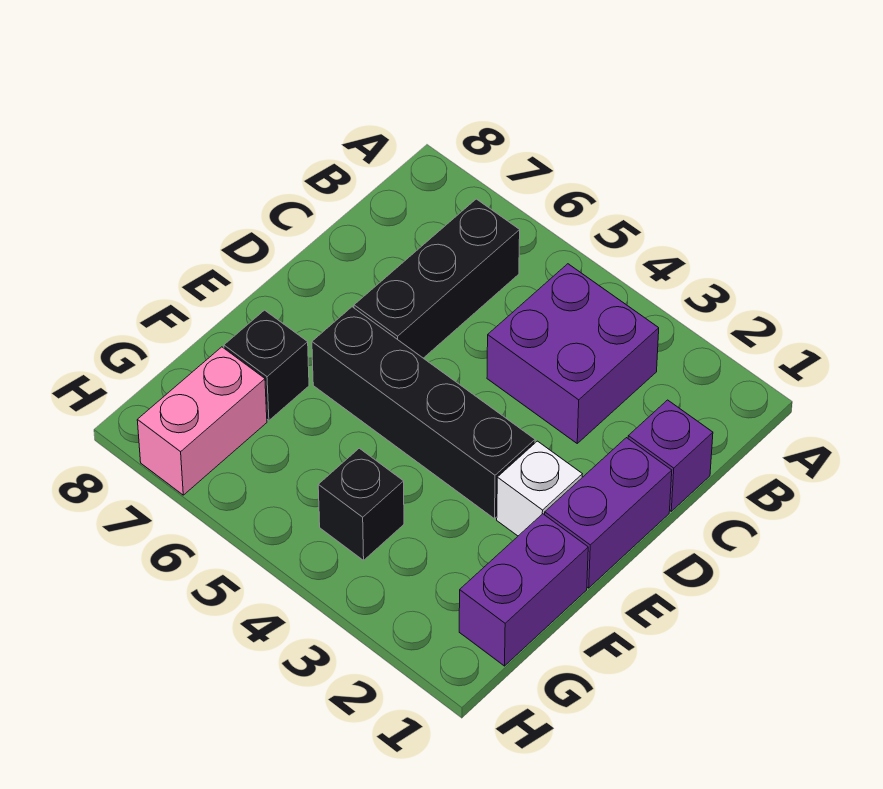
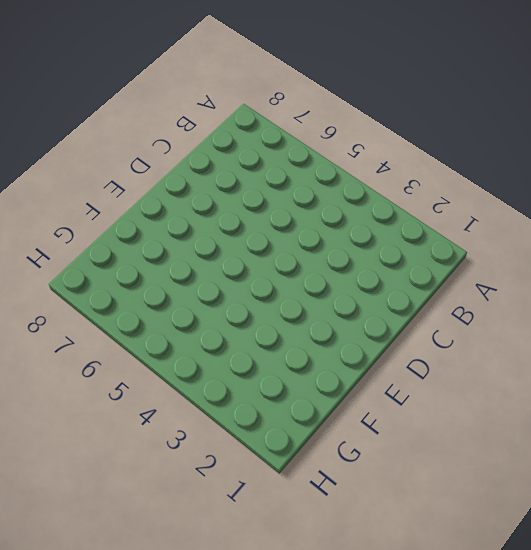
none -> purple 2x2 brick [487,264,659,443]
none -> black 1x3 brick [354,199,520,358]

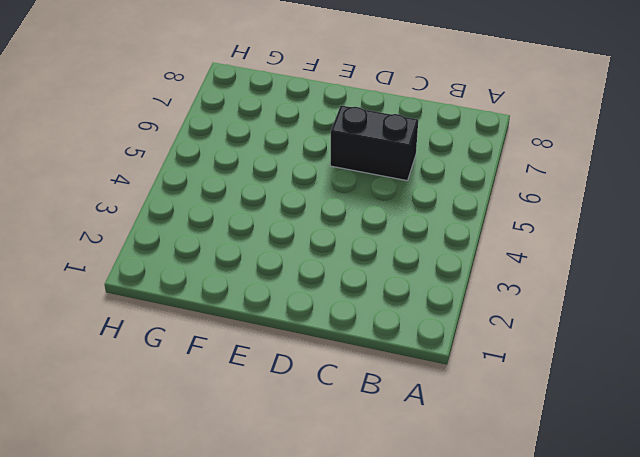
black 1x2 brick [330,105,418,181] -> black 1x3 brick [354,199,520,358]
none -> purple 2x2 brick [487,264,659,443]
none -> purple 1x1 brick [628,400,713,511]

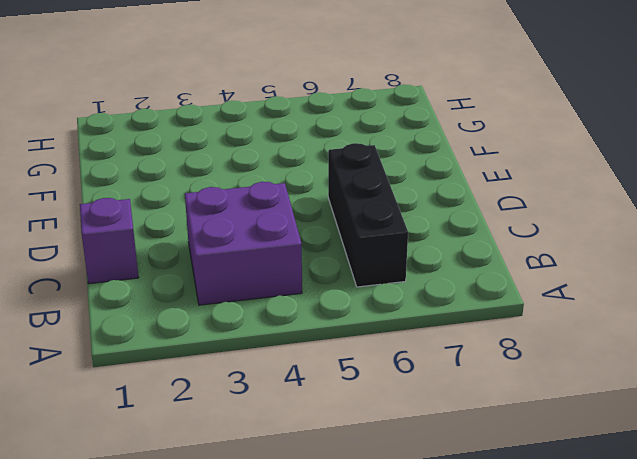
none -> purple 1x2 brick [545,438,672,588]
none -> white 1x1 brick [497,441,582,536]

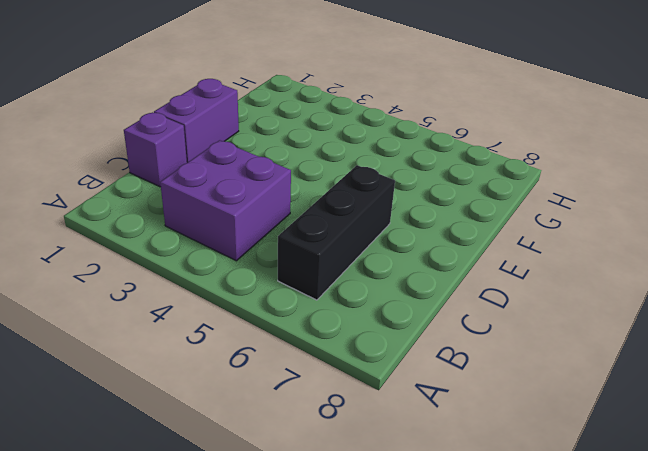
none -> white 1x1 brick [497,441,582,536]
none -> black 1x4 brick [312,307,535,519]

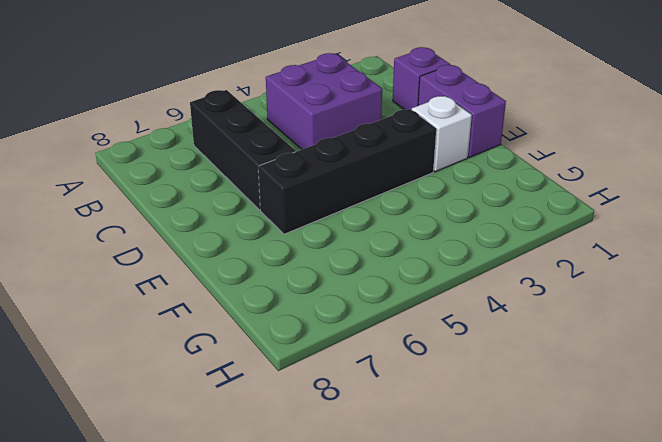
none -> purple 1x2 brick [459,514,588,666]
none -> black 1x1 brick [224,310,309,420]

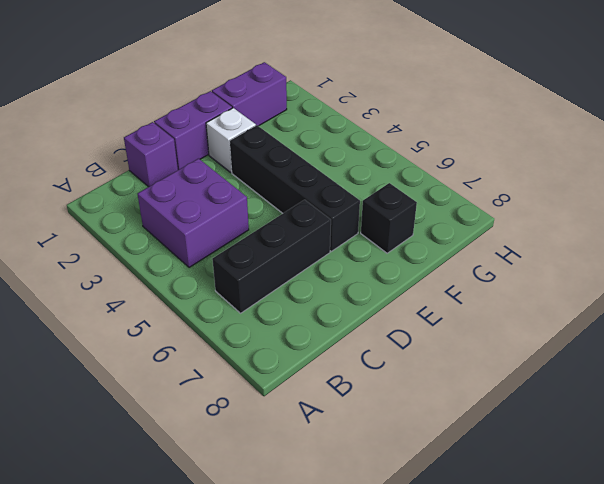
none -> black 1x1 brick [318,448,404,560]
none -> pink 1x2 brick [137,347,267,495]

